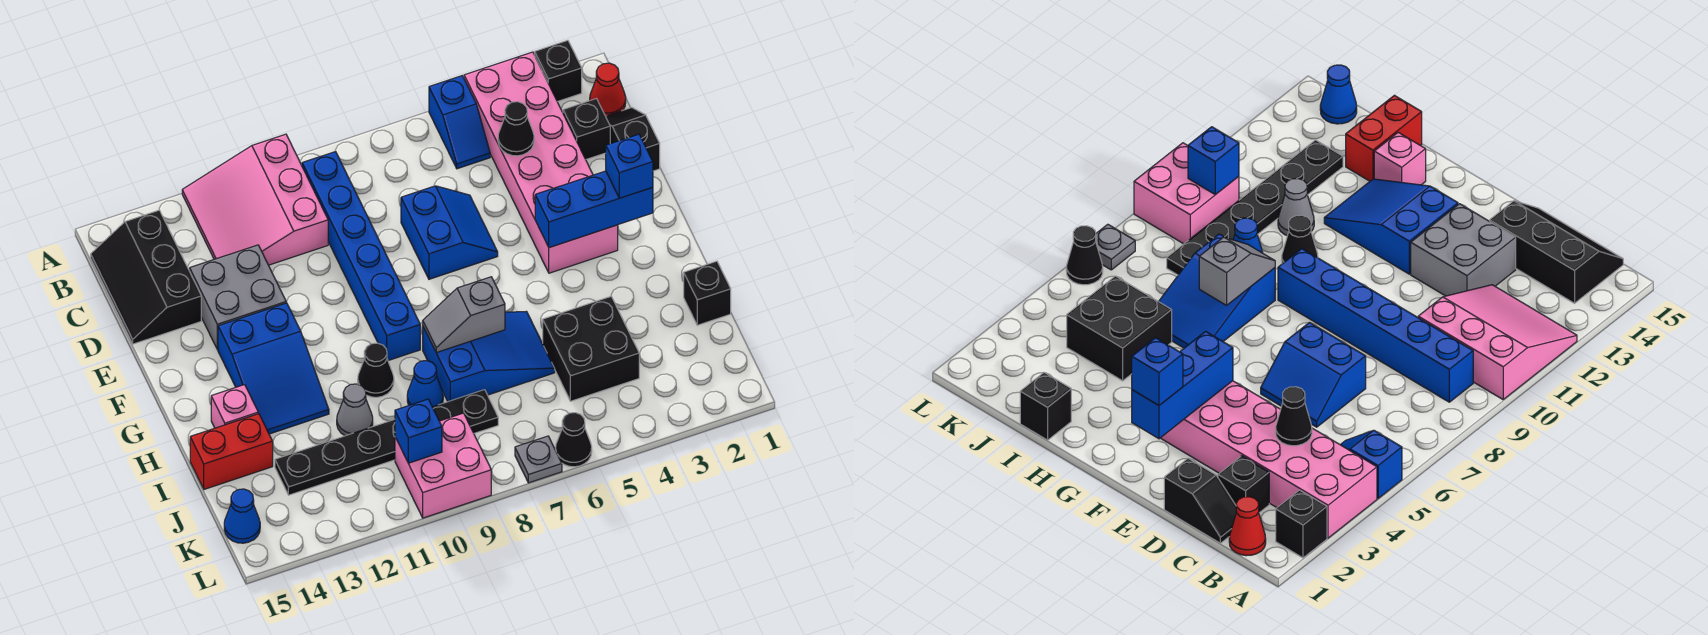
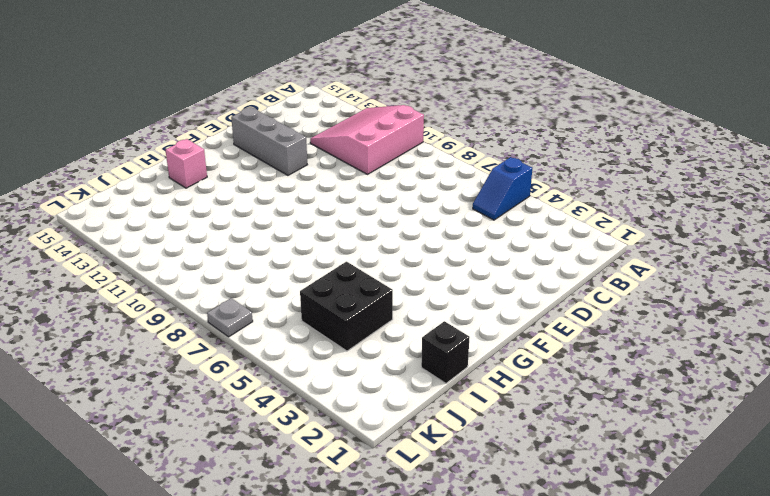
grey 1x3 brick [231,107,307,175] -> grey 2x2 brick [190,245,286,350]
none -> black 1x1 brick [535,40,582,102]
none -> pink 2x6 brick [464,52,618,273]
none -> red 1x1 cone [590,63,626,116]
none -> blue 1x6 brick [302,151,420,361]

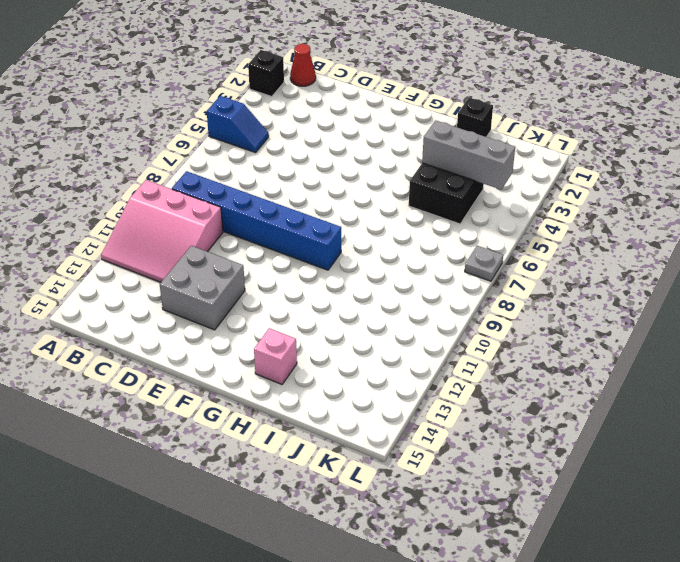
grey 1x3 brick [422,121,515,190] -> none
none -> pink 2x6 brick [464,52,618,273]
none -> black 2x3 slope [91,210,201,344]
none -> black 1x2 slope [606,108,660,171]
none -> black 1x1 brick [563,99,610,159]

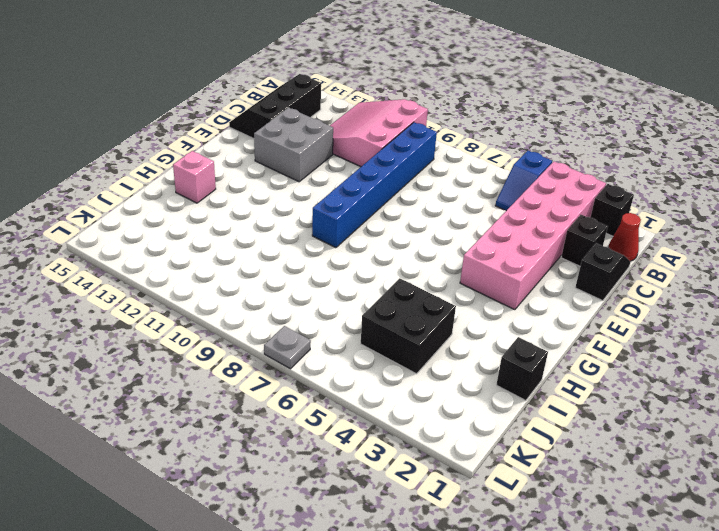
none -> blue 2x2 slope [401,186,498,279]
none -> blue 2x3 slope [218,303,329,434]
none -> blue 2x3 slope [423,311,555,402]
none -> black 1x1 cone [358,343,394,397]

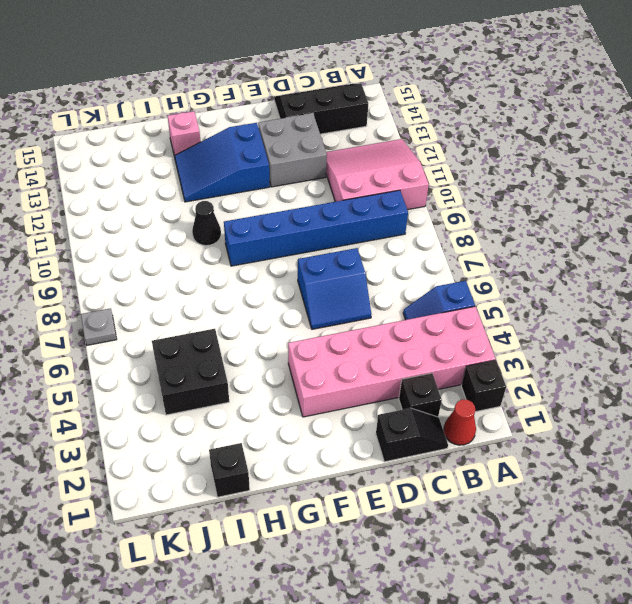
none -> blue 2x3 slope [423,311,555,402]
none -> blue 1x1 cone [407,361,443,407]
none -> grey 1x1 cone [337,384,373,436]
none -> red 1x2 brick [190,414,273,489]

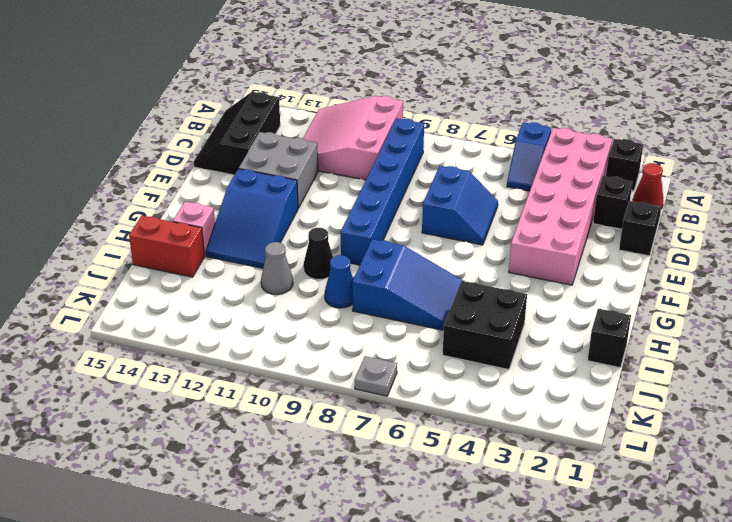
none -> black 1x6 plate [275,390,498,495]
none -> pink 2x2 brick [395,413,491,518]
none -> blue 1x1 cone [224,489,260,543]
none -> black 1x1 cone [556,413,592,467]

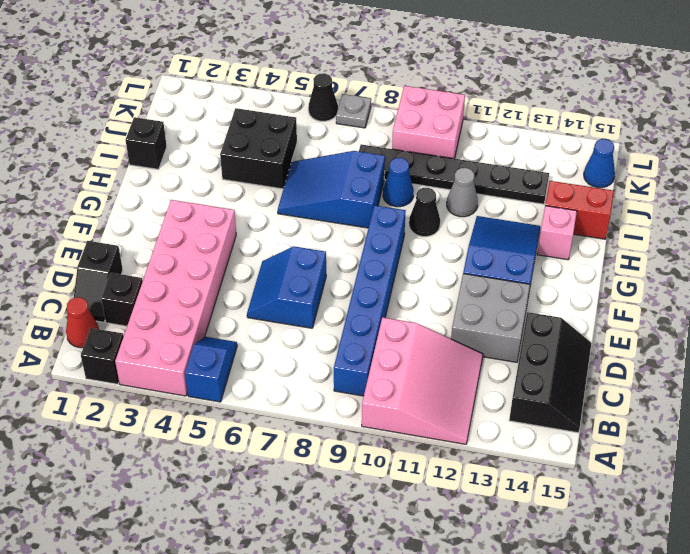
none -> black 1x1 cone [498,102,534,156]
none -> blue 1x3 brick [535,171,653,248]
none -> grey 1x2 slope [423,277,505,353]
none -> blue 1x1 brick [395,399,442,463]

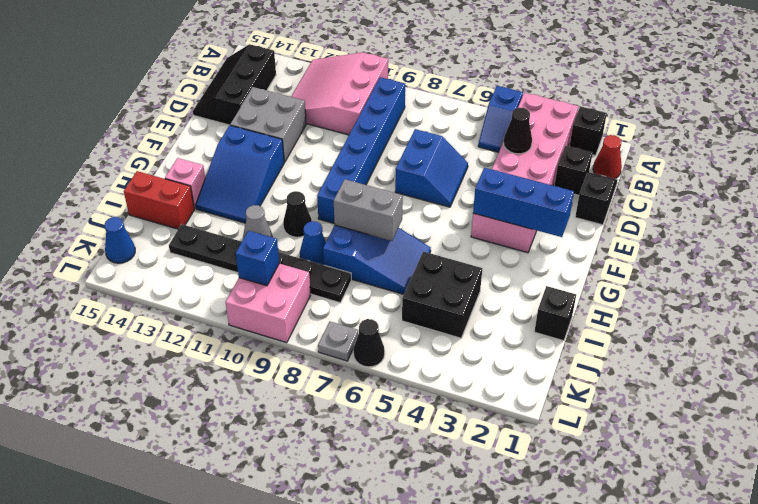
grey 1x2 brick [334,179,403,241] -> grey 1x2 slope [423,277,505,353]
none -> blue 1x1 brick [606,134,653,198]

